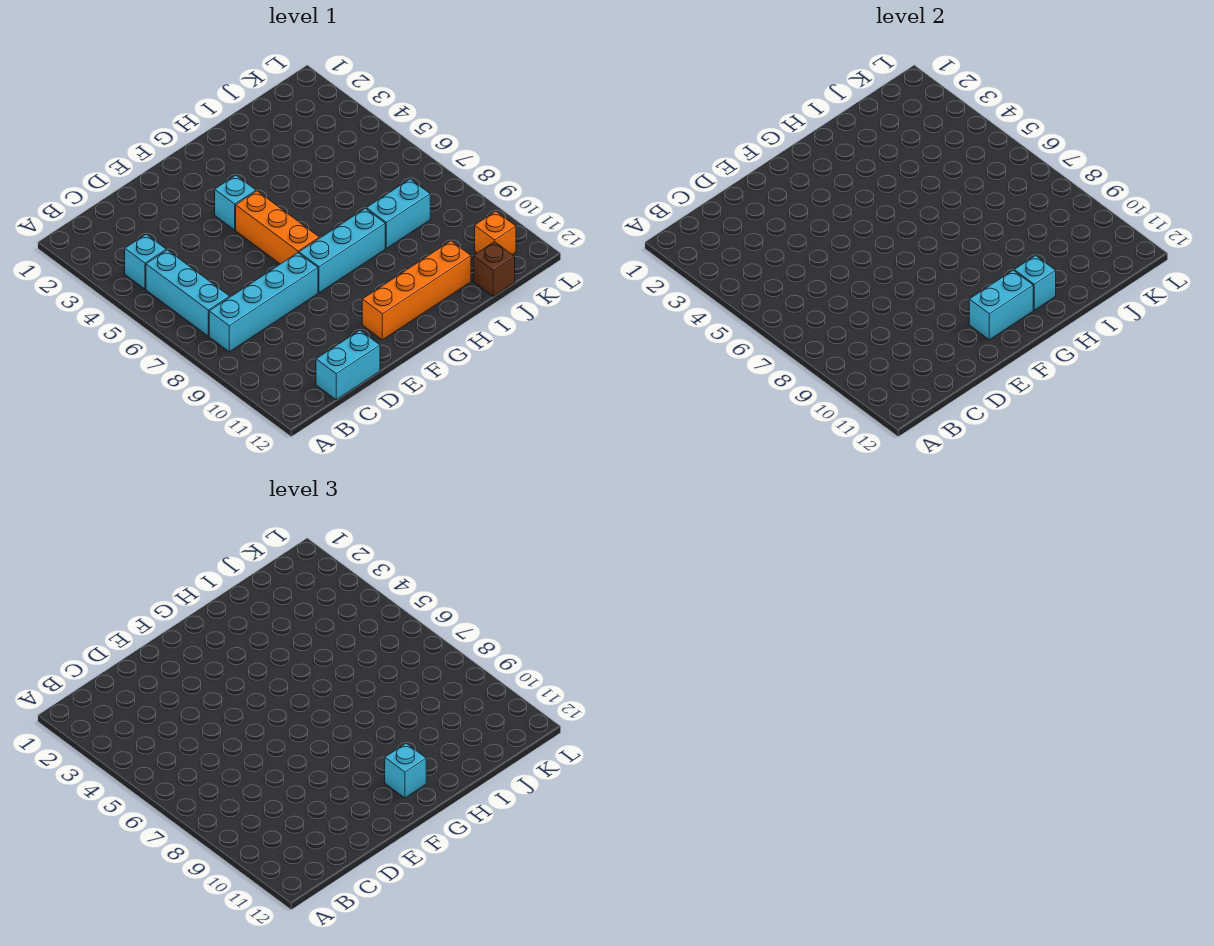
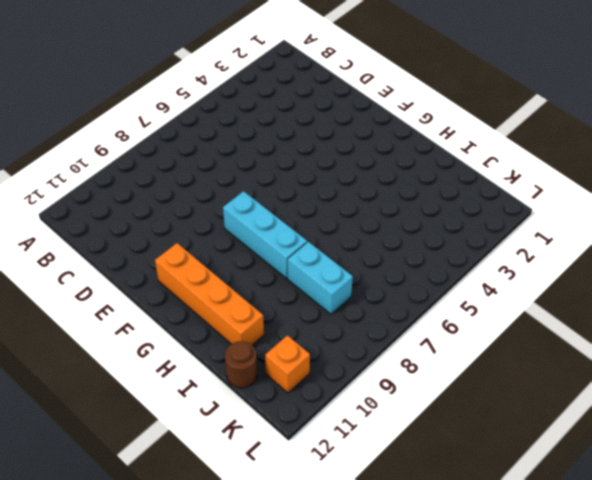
brown 1x1 round brick [225,341,257,388] -> brown 1x1 brick [473,242,515,296]
none -> cyan 1x1 brick [125,234,166,289]
none -> cyan 1x3 brick [146,250,230,336]
none -> cyan 1x4 brick [209,253,318,352]

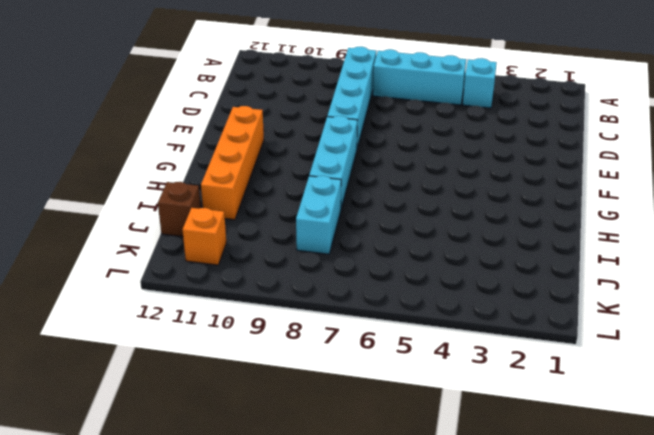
none -> cyan 1x2 brick [316,330,380,400]
none -> cyan 1x1 brick [215,175,256,230]
none -> orange 1x3 brick [236,191,319,264]

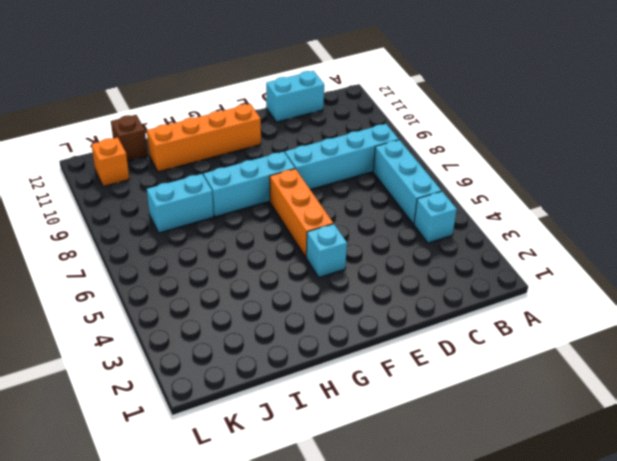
none -> cyan 1x2 brick [969,270,1033,340]
none -> cyan 1x1 brick [1014,256,1056,310]
none -> cyan 1x1 brick [385,743,426,798]

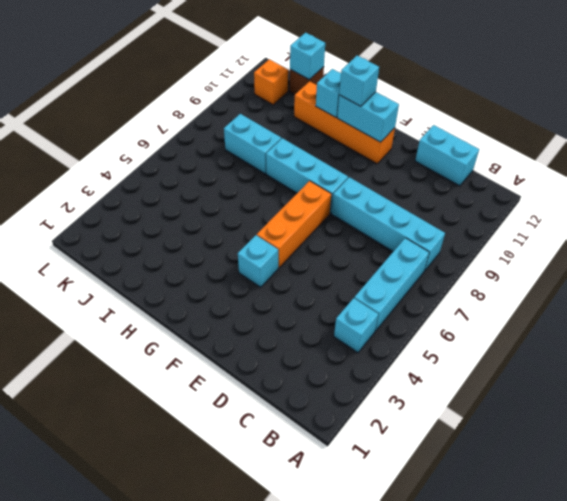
cyan 1x1 brick [290,33,325,80] -> none

